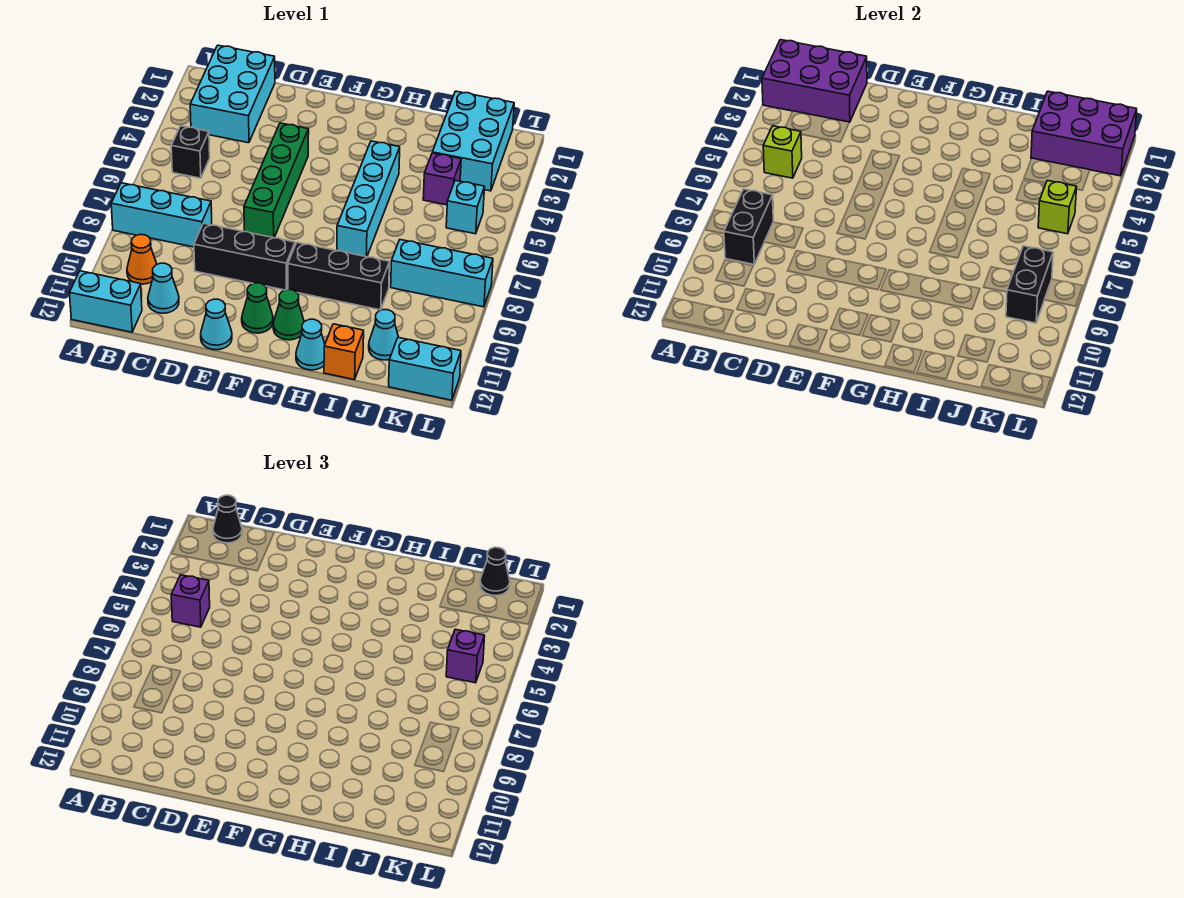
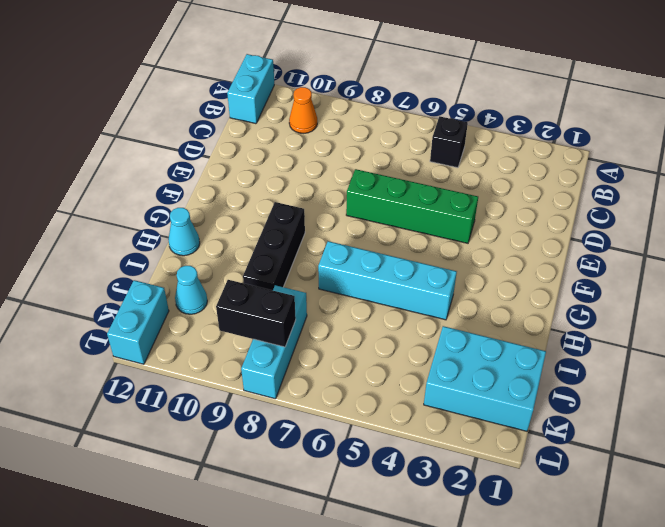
none -> cyan 1x3 brick [111,183,212,247]
none -> cyan 2x3 brick [190,45,275,143]
none -> cyan 1x1 cone [148,263,179,313]
none -> black 1x3 brick [194,223,295,290]

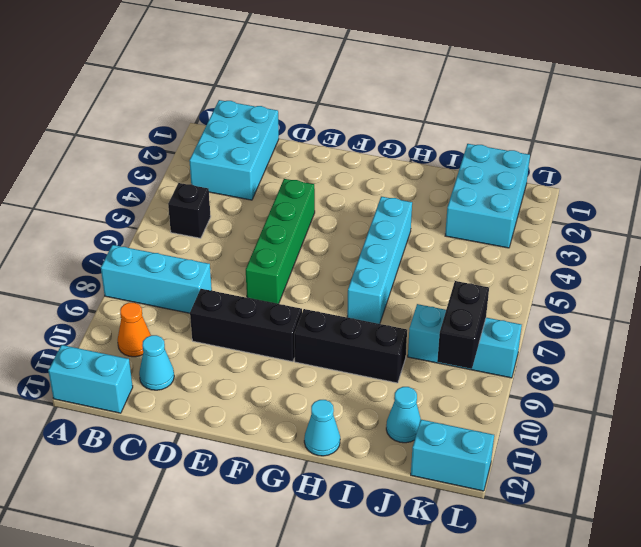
none -> cyan 1x1 cone [201,299,232,350]
none -> green 1x1 cone [242,283,273,333]
none -> green 1x1 cone [273,290,304,340]
none -> orange 1x1 brick [324,324,364,380]

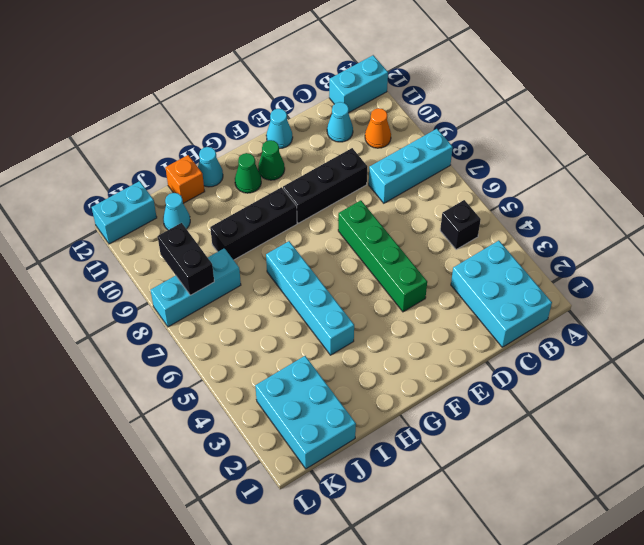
none -> purple 1x1 brick [423,153,461,205]
none -> cyan 1x1 brick [446,180,485,234]
none -> purple 2x3 brick [762,40,867,122]
none -> lime 1x1 brick [763,126,802,178]

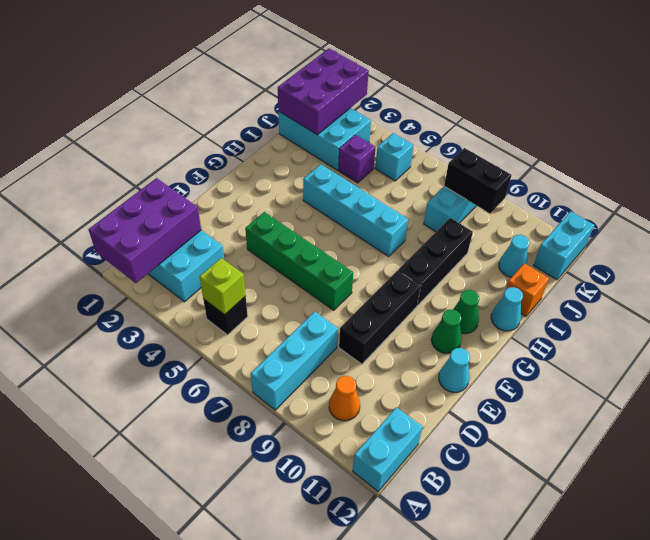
none -> cyan 1x1 cone [148,263,179,313]
none -> black 1x2 brick [724,189,773,264]
none -> lime 1x1 brick [1038,180,1077,234]
none -> black 1x1 cone [213,495,242,543]

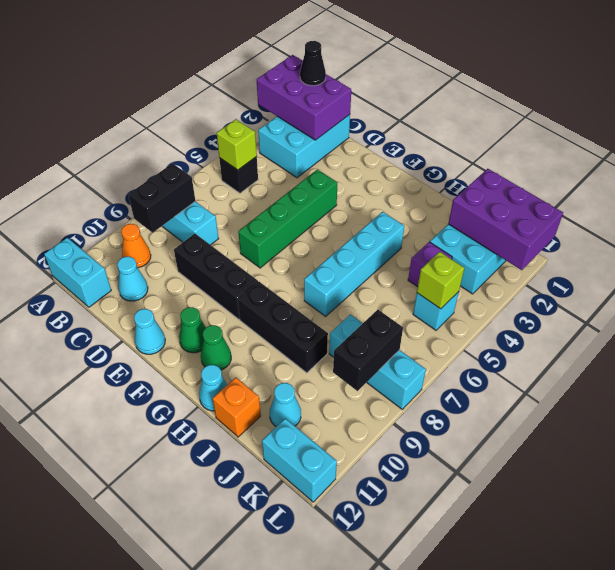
none -> purple 1x1 brick [171,575,210,627]
none -> black 1x1 cone [480,547,510,595]
none -> purple 1x1 brick [446,629,485,683]

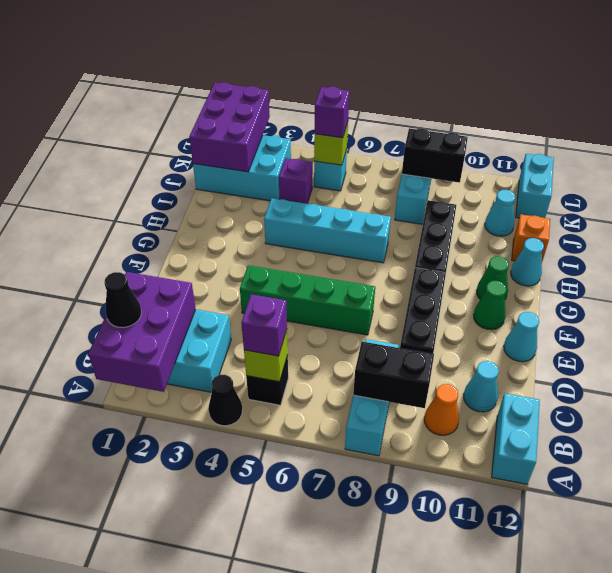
black 1x1 cone [208,375,243,426] -> black 1x1 cone moved to [480,547,510,595]

